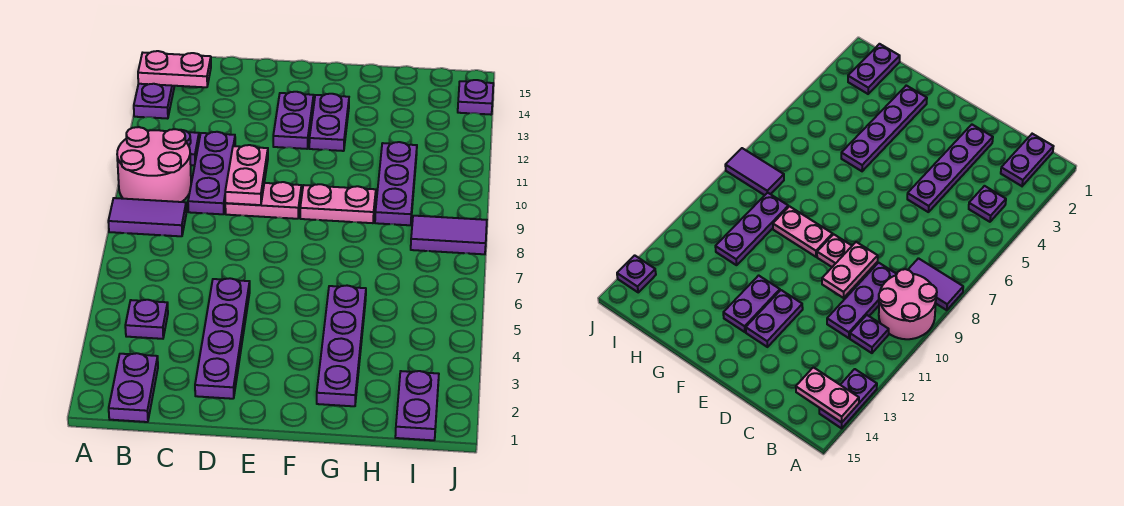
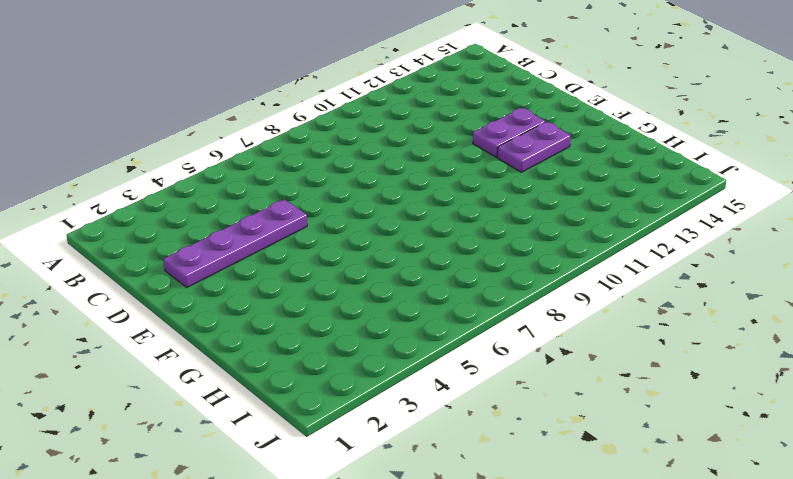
none -> purple 1x2 tile [108,198,186,236]
none -> pink 2x2 round brick [117,127,191,202]
none -> purple 1x2 plate [134,84,174,119]

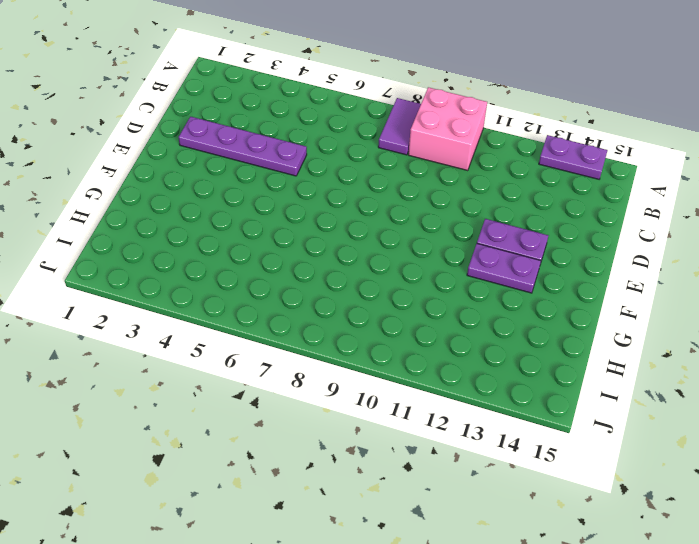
pink 2x2 brick [408,87,487,171] -> pink 2x2 round brick [117,127,191,202]
none -> purple 1x2 plate [109,353,158,422]
none -> purple 1x1 plate [125,300,168,339]
none -> purple 1x1 plate [181,130,199,165]

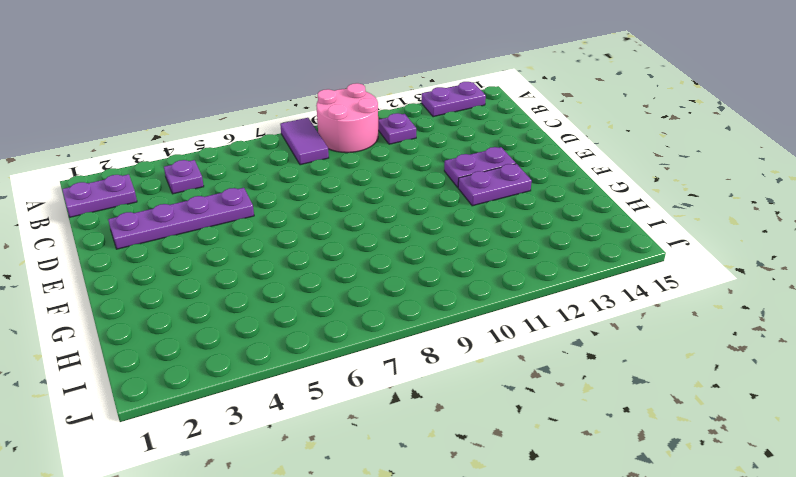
none -> purple 1x3 plate [188,132,235,214]
none -> pink 1x2 plate [225,182,301,219]
none -> pink 1x2 plate [300,184,376,223]

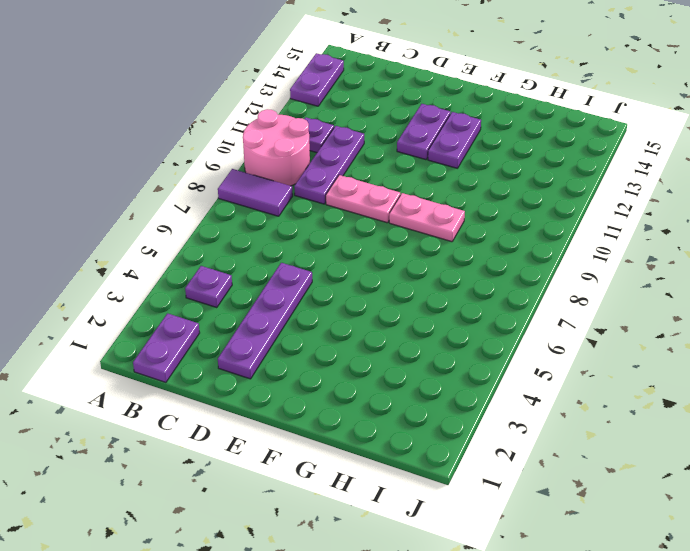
none -> purple 1x4 plate [317,286,366,406]
none -> purple 1x3 plate [375,142,417,225]
none -> purple 1x2 plate [395,371,439,440]

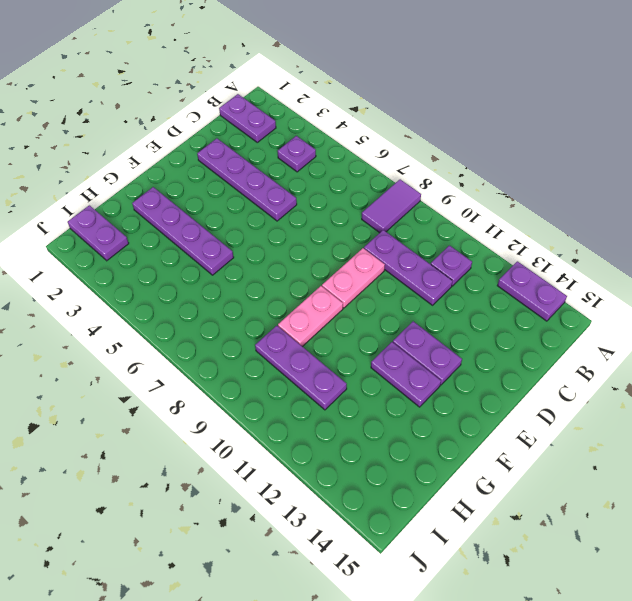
none -> pink 2x2 round brick [117,127,191,202]
none -> purple 1x2 tile [411,216,487,254]
none -> purple 1x1 plate [458,80,493,115]

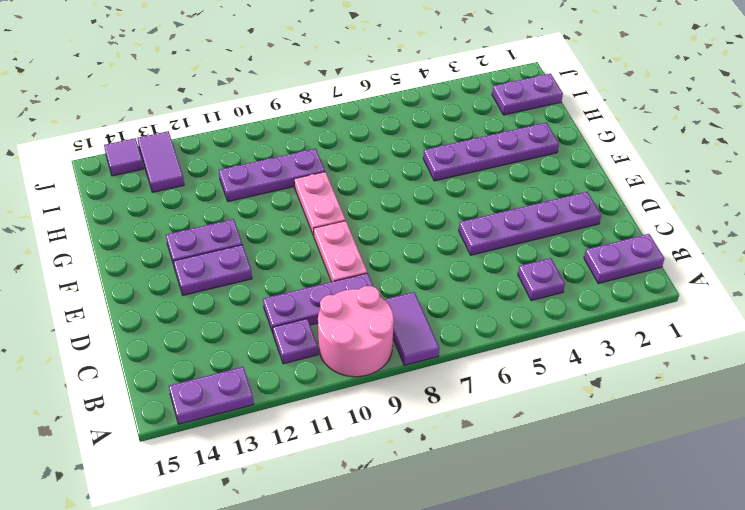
purple 1x2 tile [137,131,184,192] -> purple 1x2 tile moved to [411,216,487,254]
purple 1x1 tile [104,138,144,176] -> purple 1x1 plate [458,80,493,115]
none -> pink 1x2 plate [138,51,211,87]
none -> pink 1x2 plate [225,145,268,205]

